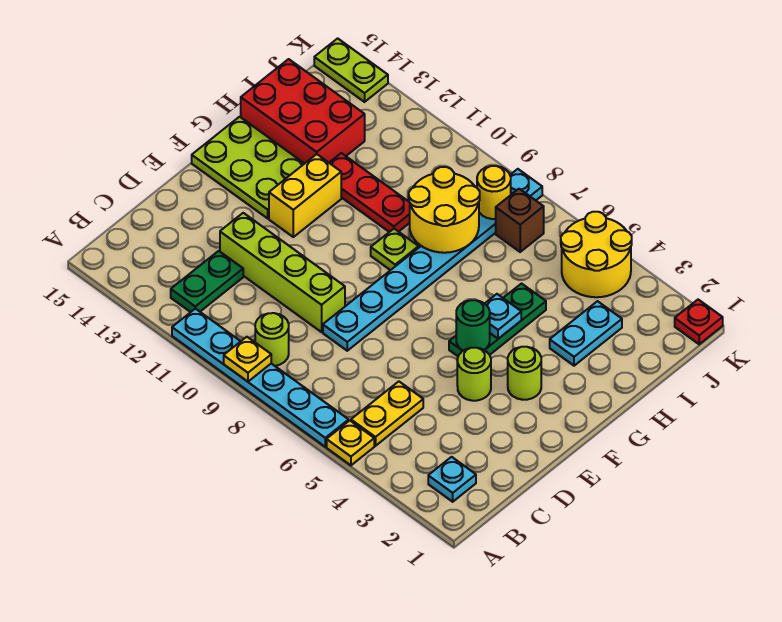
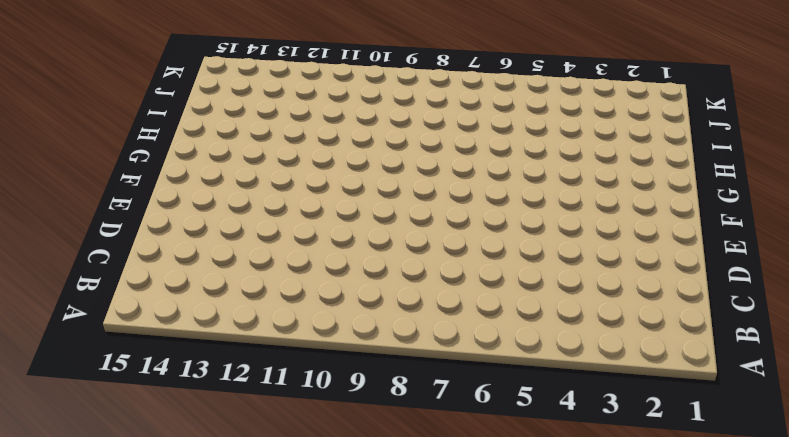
none -> yellow 1x1 plate [327,421,374,465]
none -> cyan 1x6 plate [172,309,349,447]
none -> cyan 1x1 plate [428,457,476,502]

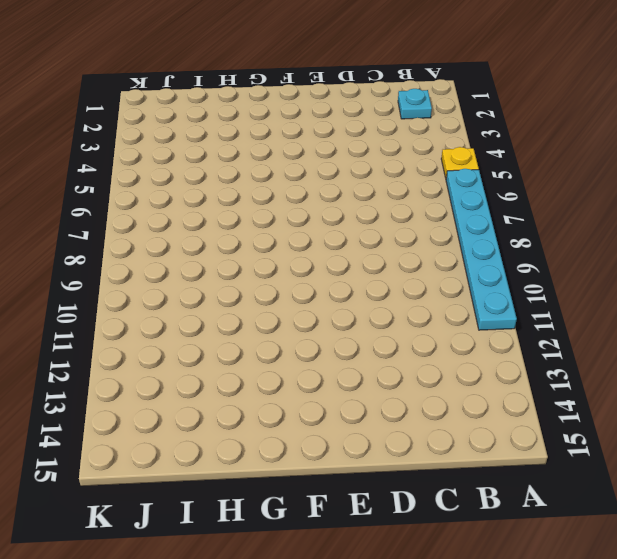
none -> yellow 1x2 plate [351,382,423,446]
none -> lime 1x1 round brick [255,313,289,366]
none -> green 1x2 plate [171,251,243,312]

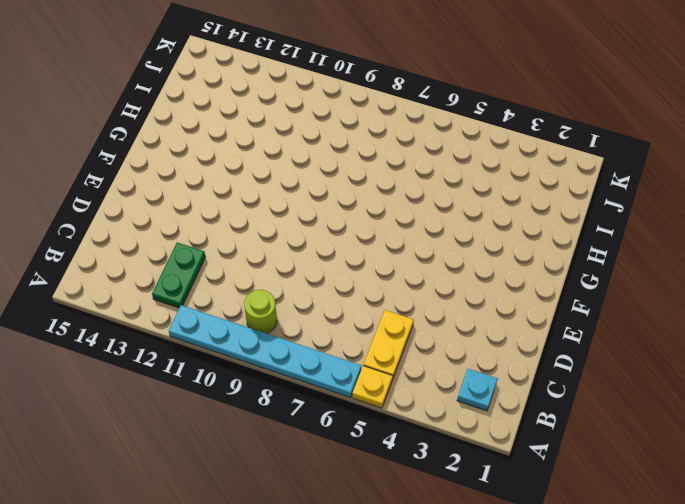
none -> cyan 1x8 plate [323,169,542,351]
none -> lime 1x4 brick [220,213,345,332]
none -> lime 1x1 round brick [457,348,491,401]

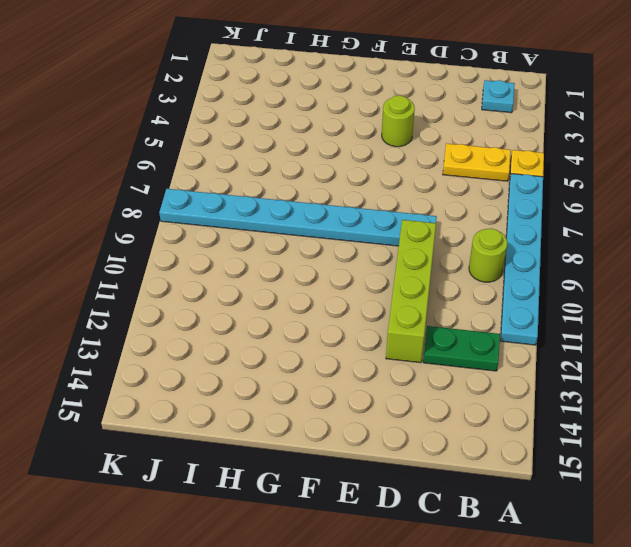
none -> lime 1x1 round brick [508,347,541,400]
none -> green 1x3 plate [449,284,546,356]
none -> yellow 1x2 brick [269,154,341,237]

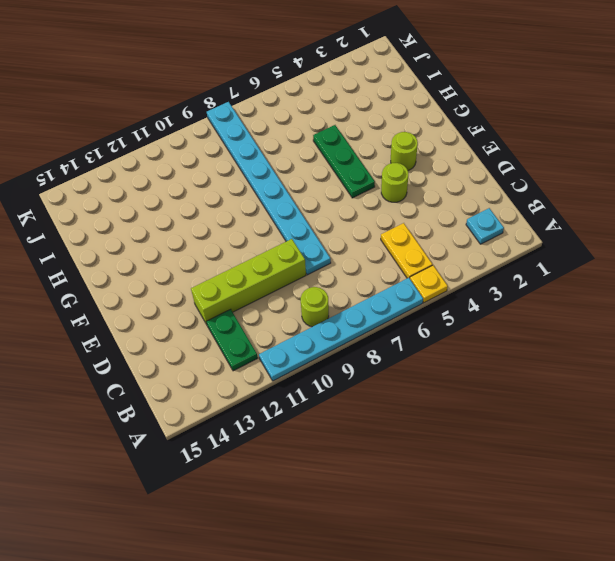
none -> yellow 1x2 brick [269,154,341,237]
none -> lime 2x3 plate [192,117,304,218]
none -> lime 1x1 plate [371,229,419,270]

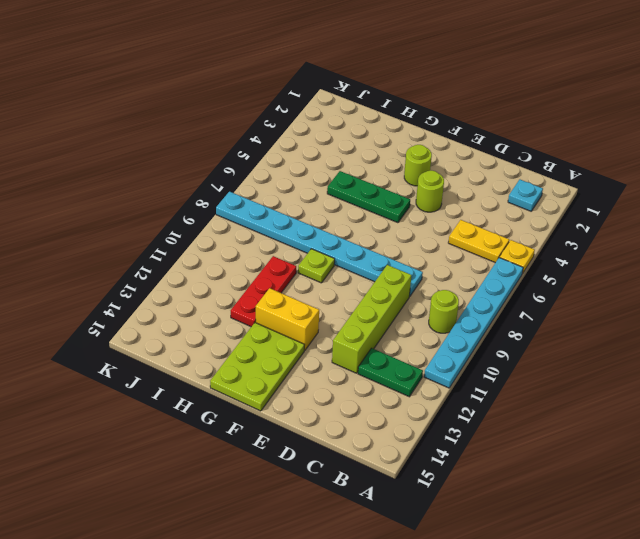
none -> cyan 1x2 plate [550,301,622,366]
none -> red 2x3 brick [241,59,365,164]
none -> yellow 2x2 round brick [561,212,632,297]

